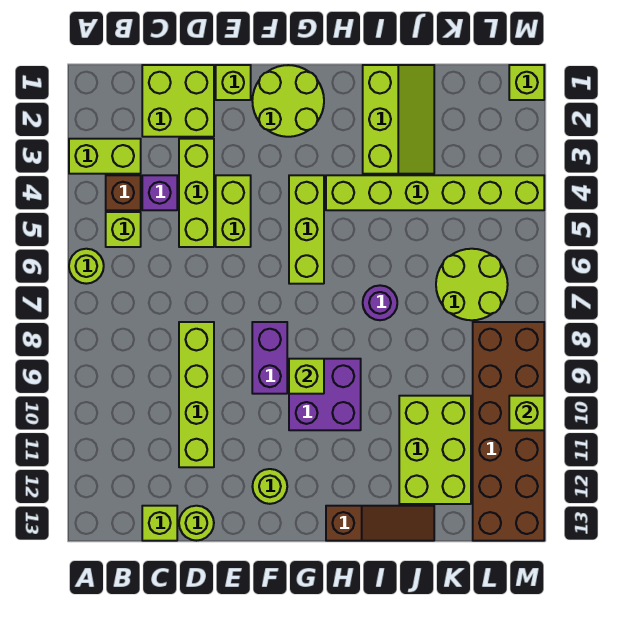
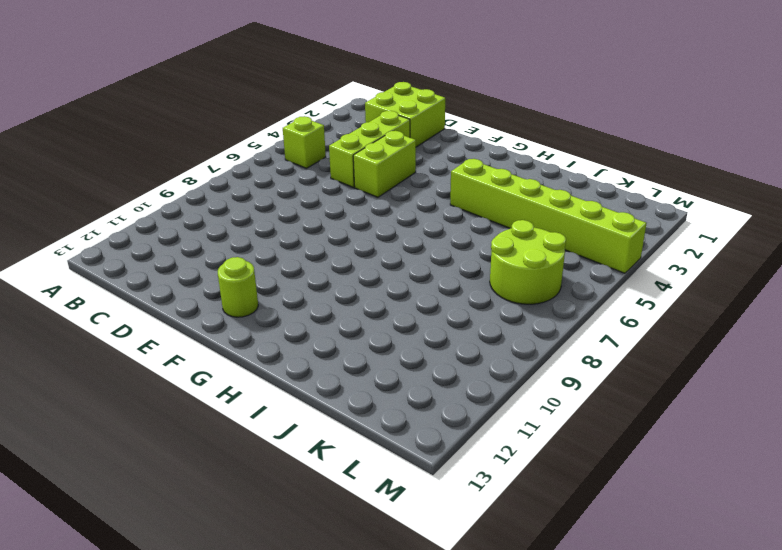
none -> lime 1x2 brick [69,139,141,174]
none -> lime 1x1 round brick [69,249,104,284]
none -> brown 1x1 brick [106,175,141,210]

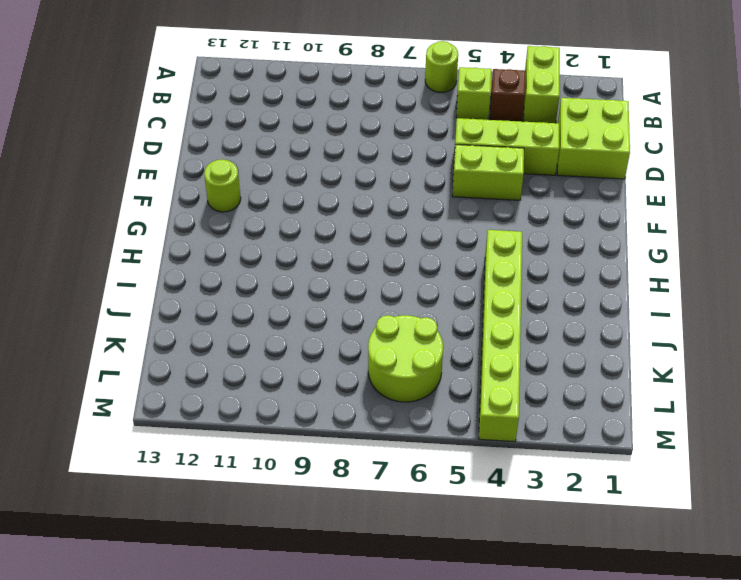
none -> purple 1x1 brick [142,175,177,210]
none -> lime 1x1 brick [142,506,177,541]
none -> lime 1x4 brick [179,322,214,467]

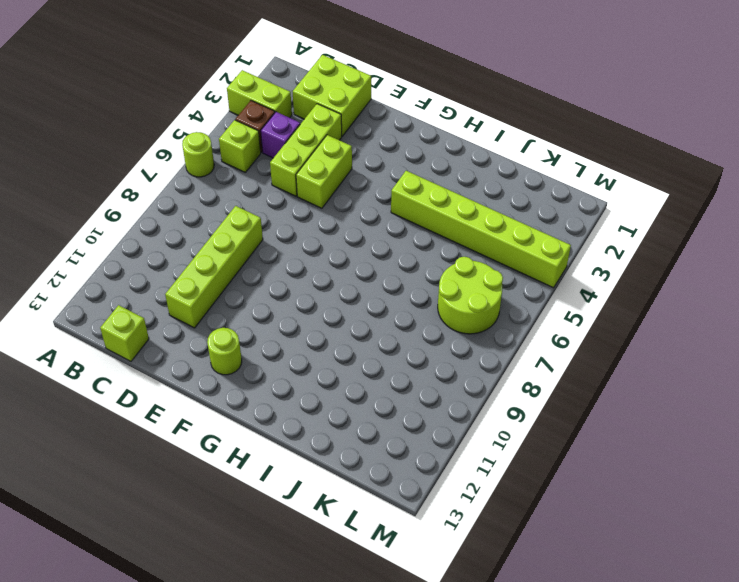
none -> lime 1x1 round brick [179,506,214,541]
none -> lime 1x1 brick [216,65,251,100]
none -> lime 2x2 round brick [252,65,324,137]

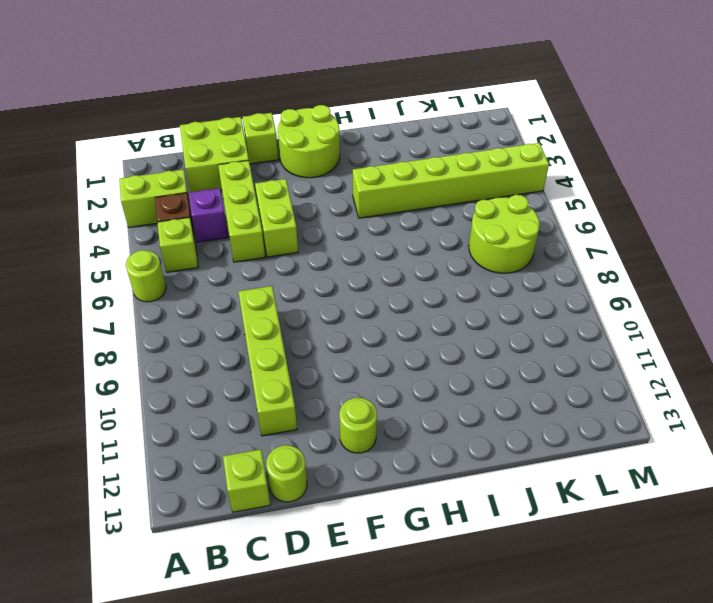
none -> purple 1x2 brick [252,322,287,394]
none -> lime 1x3 brick [289,175,324,284]
none -> purple 2x2 brick [289,359,361,430]

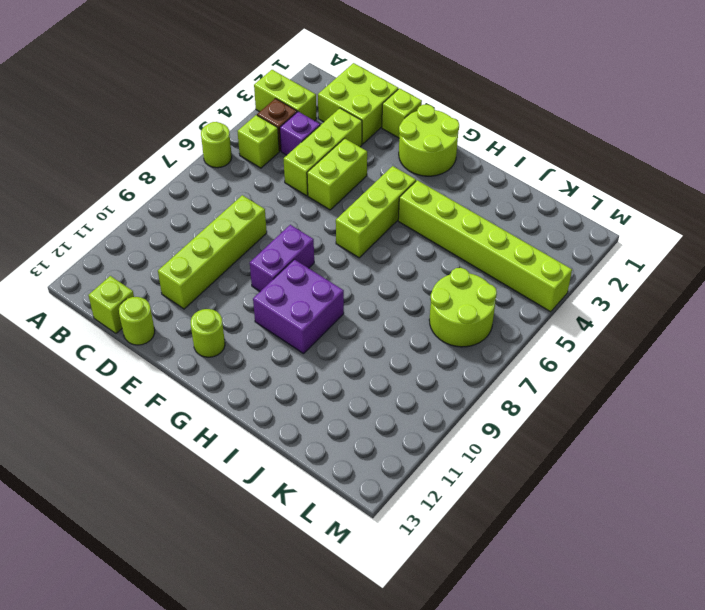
none -> brown 1x3 slope [326,506,434,541]
none -> lime 2x3 slope [363,65,434,174]
none -> purple 1x1 round brick [363,285,397,320]

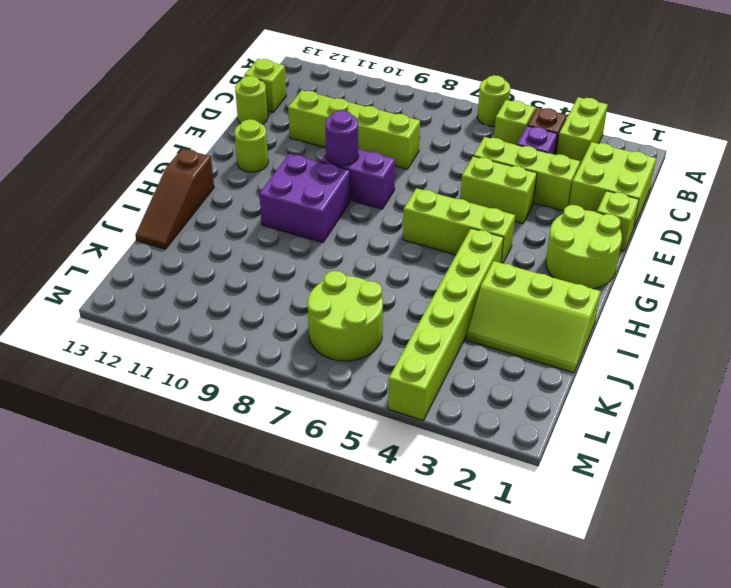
purple 1x1 round brick [325,110,359,166] -> purple 1x1 round brick moved to [363,285,397,320]
none -> lime 2x3 brick [399,396,471,504]
none -> brown 2x6 brick [473,322,544,541]
none -> lime 1x1 brick [509,65,544,100]

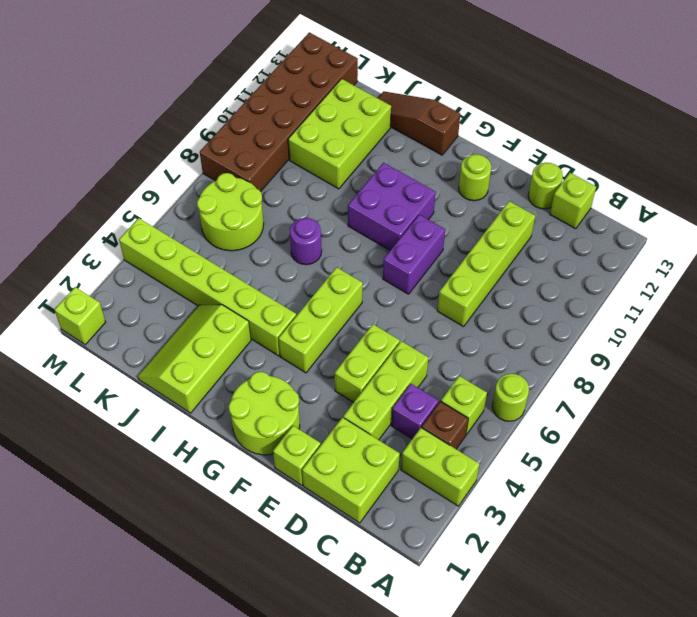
none -> lime 1x1 brick [289,359,324,394]
none -> lime 1x1 brick [509,396,544,430]

